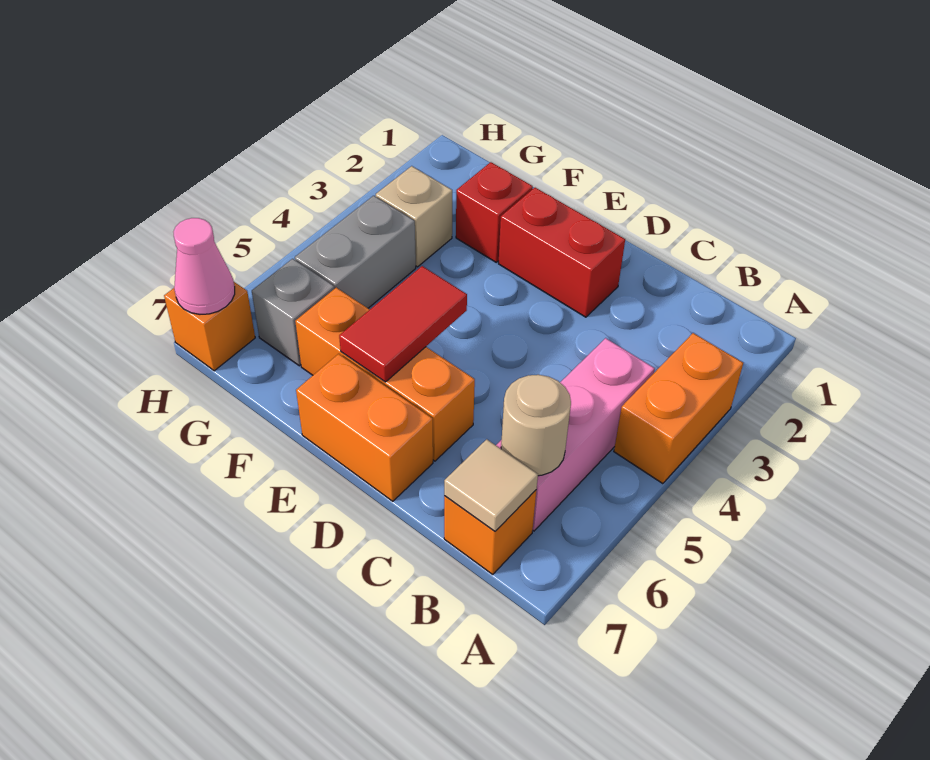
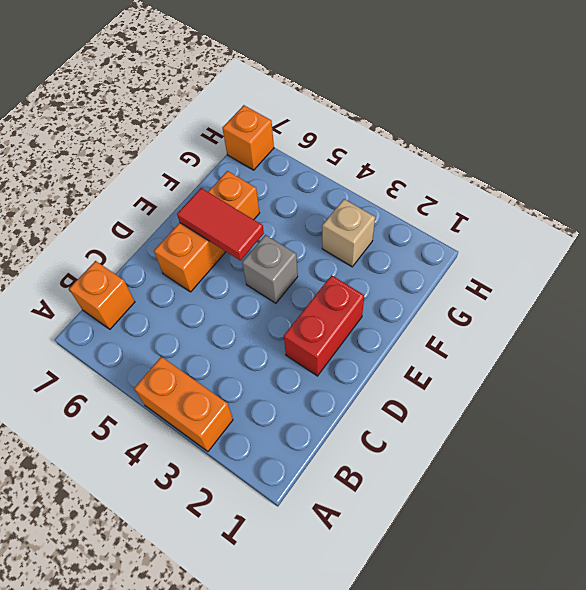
grey 1x1 brick [242,235,298,303] -> grey 1x1 brick moved to [252,259,334,366]
none -> pink 1x3 brick [496,338,655,531]
none -> orange 1x2 brick [296,354,433,501]
none -> red 1x1 brick [456,162,533,262]

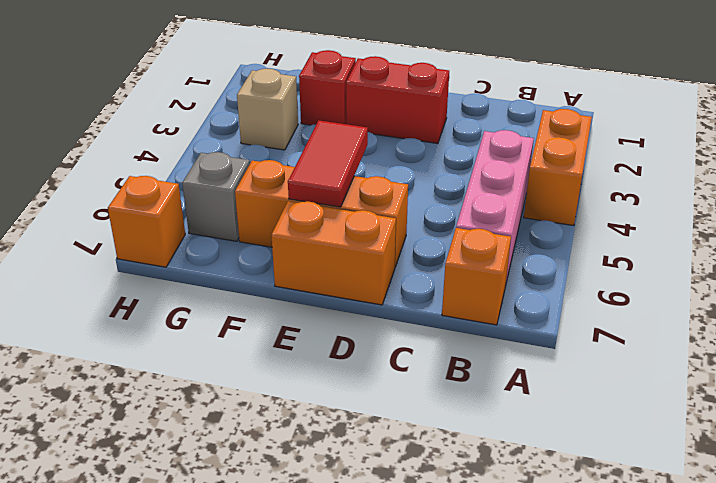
none -> grey 1x2 brick [295,196,416,308]
none -> tan 1x1 round brick [501,375,571,476]
none -> tan 1x1 tile [444,439,538,531]

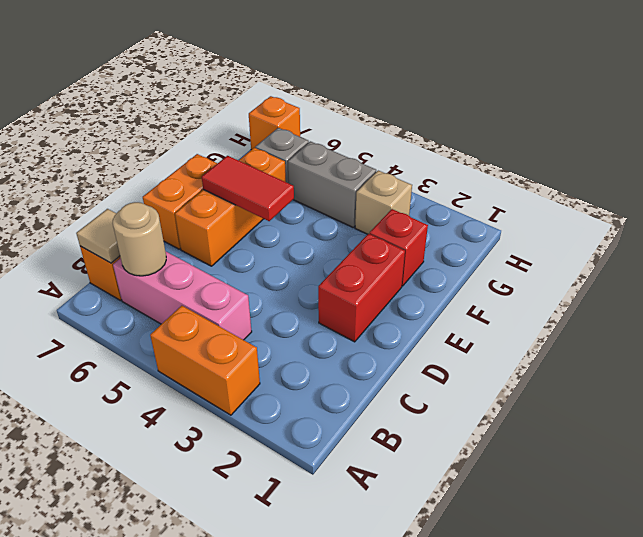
none -> pink 1x1 cone [173,218,235,314]

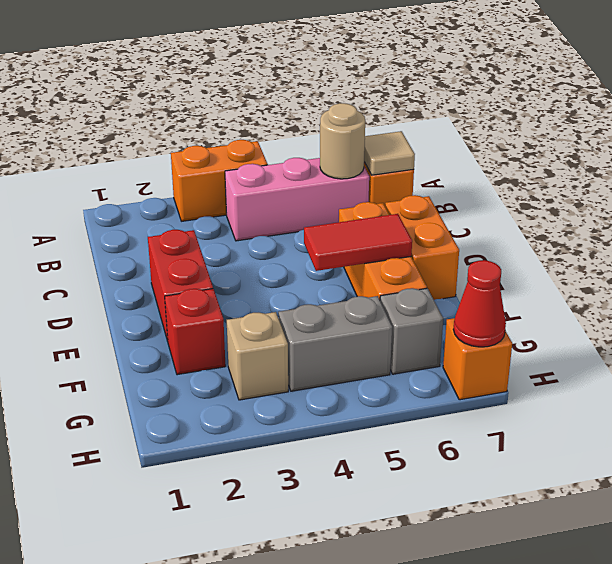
red 1x1 cone [453,260,506,347] -> pink 1x1 cone [173,218,235,314]

